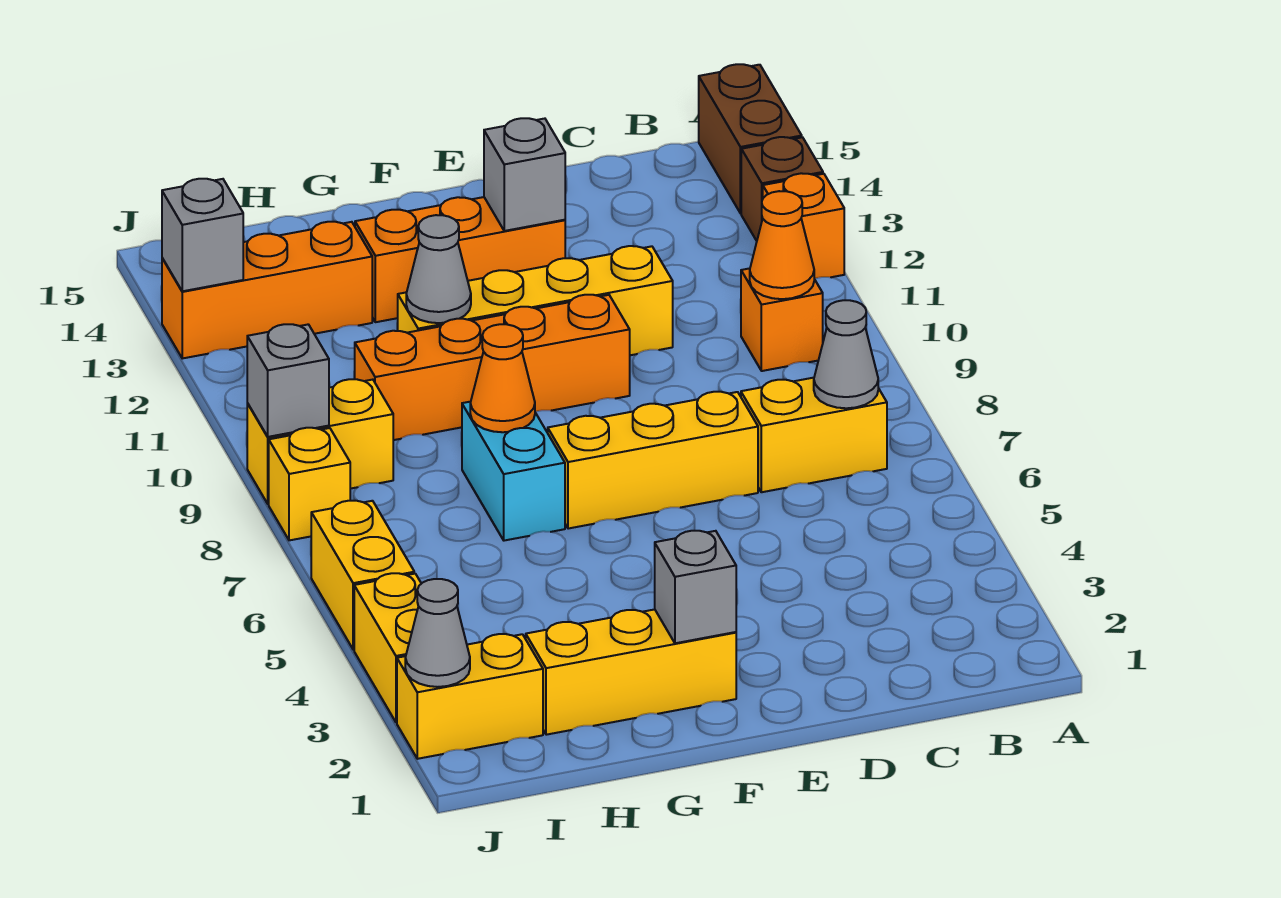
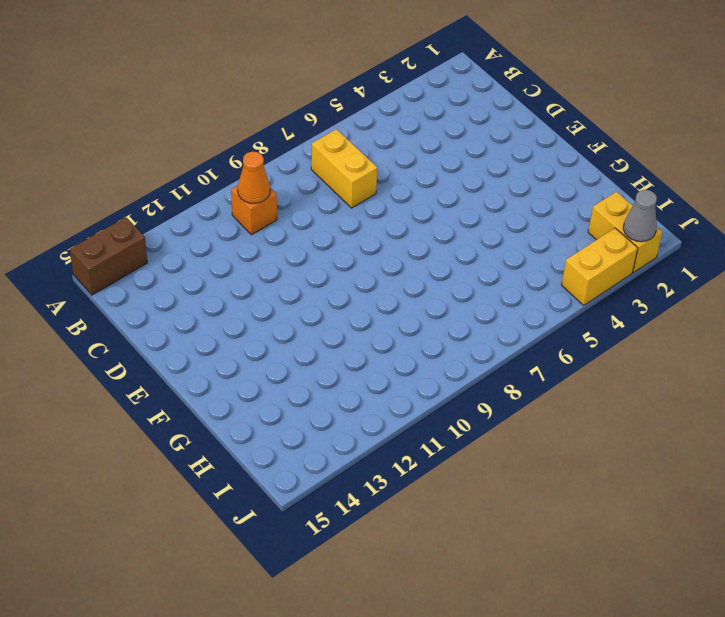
none -> orange 1x1 brick [763,173,844,279]
none -> brown 1x1 brick [741,137,823,241]
none -> yellow 1x3 brick [548,392,758,529]

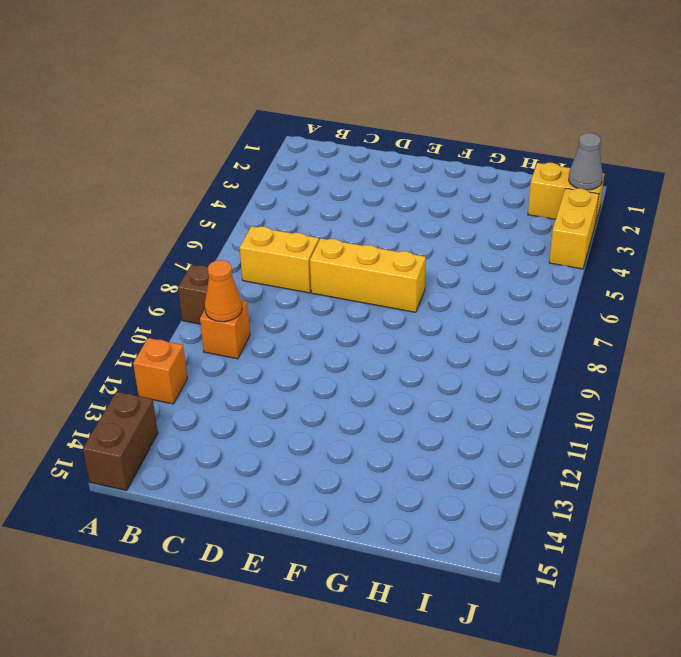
brown 1x1 brick [178,265,209,324] -> brown 1x1 brick moved to [741,137,823,241]
none -> yellow 1x4 brick [398,246,673,355]
none -> orange 1x4 brick [355,295,630,440]
none -> orange 1x3 brick [355,197,565,322]

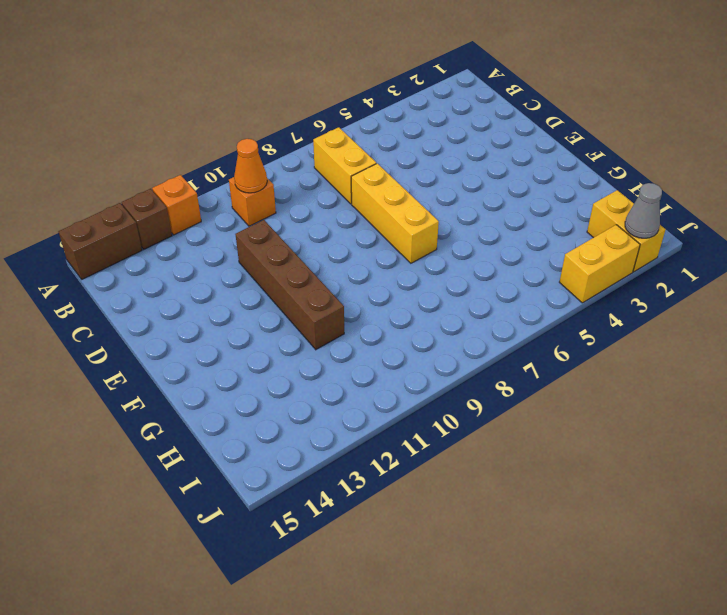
brown 1x4 brick [235,220,344,350] -> yellow 1x4 brick [398,246,673,355]
none -> orange 1x4 brick [355,295,630,440]
none -> orange 1x3 brick [355,197,565,322]
none -> yellow 1x3 brick [526,609,736,735]

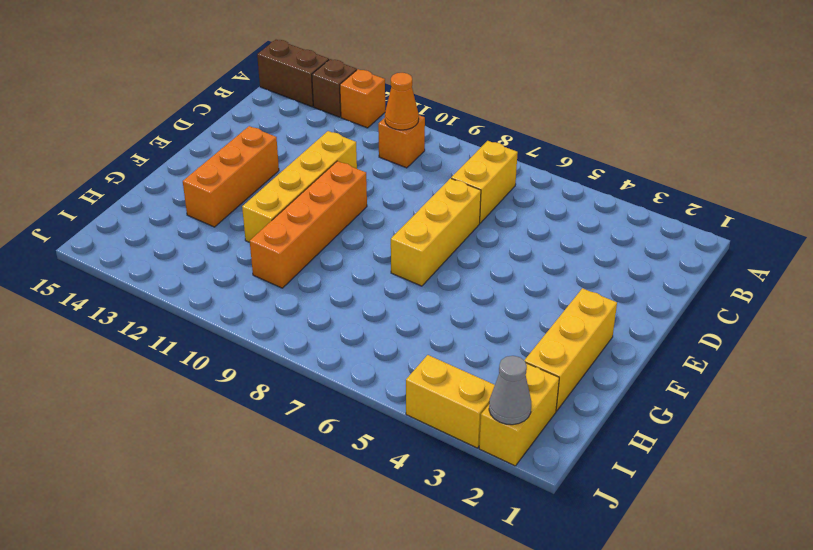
none -> cyan 1x2 brick [462,402,565,541]
none -> orange 1x3 brick [162,222,372,358]
none -> yellow 1x2 brick [247,379,393,504]

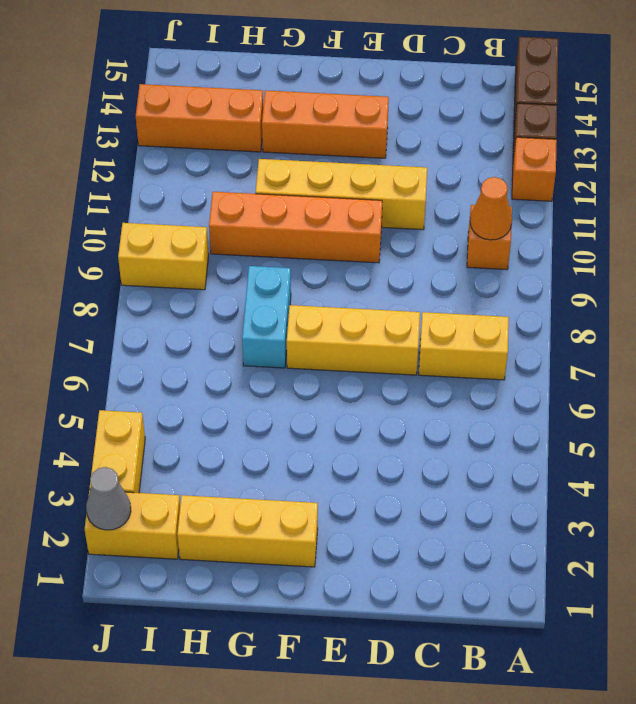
none -> yellow 1x2 brick [311,501,414,650]
none -> yellow 1x1 brick [269,428,350,540]
none -> grey 1x1 cone [814,300,878,408]

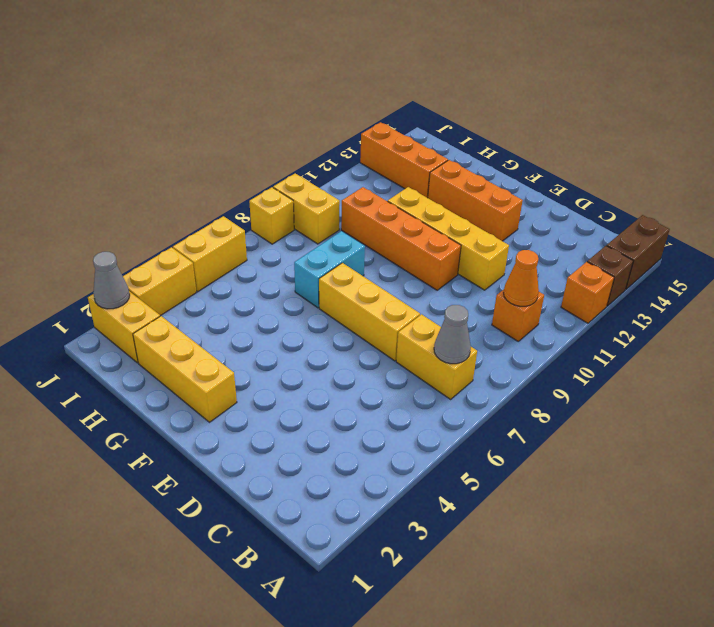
none -> grey 1x1 brick [484,118,565,231]
none -> grey 1x1 brick [655,531,736,643]
none -> orange 1x1 cone [470,324,535,432]

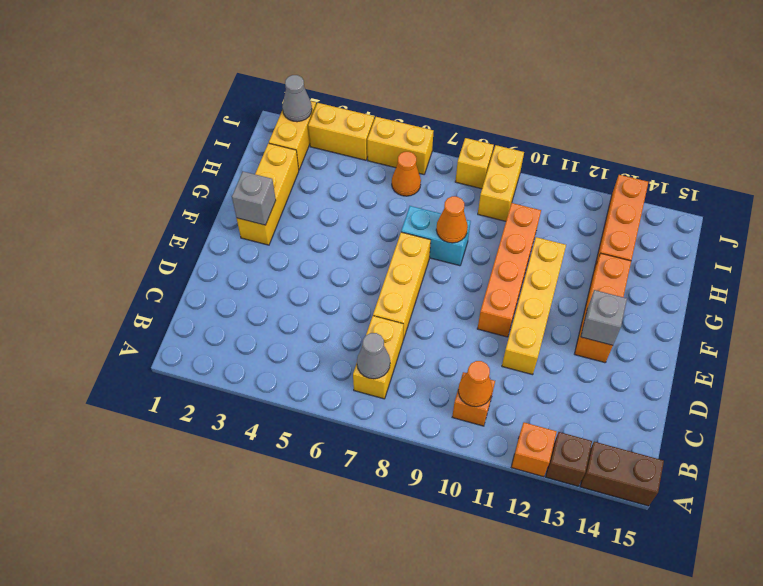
orange 1x1 cone [392,152,421,196] -> none
none -> grey 1x1 cone [406,215,471,323]
none -> grey 1x1 brick [247,324,329,437]
none -> grey 1x1 brick [162,179,243,291]

